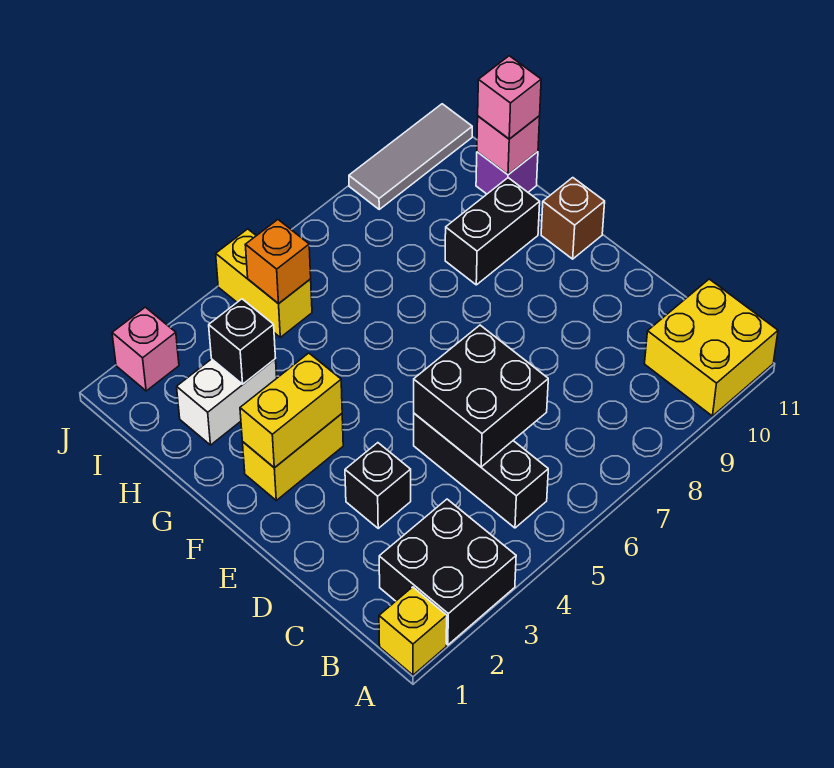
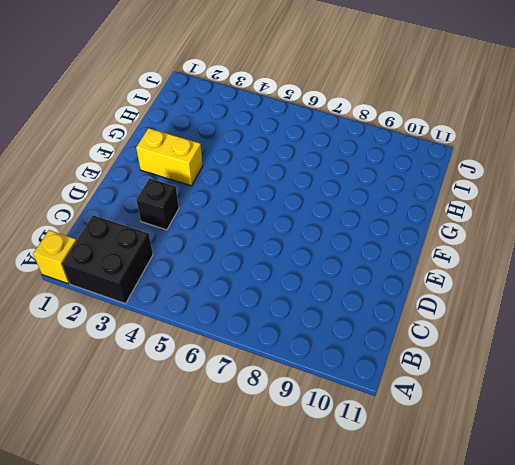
none -> yellow 2x2 brick [645,279,778,416]
none -> black 1x3 brick [414,413,548,528]
none -> brown 1x1 brick [541,178,605,259]

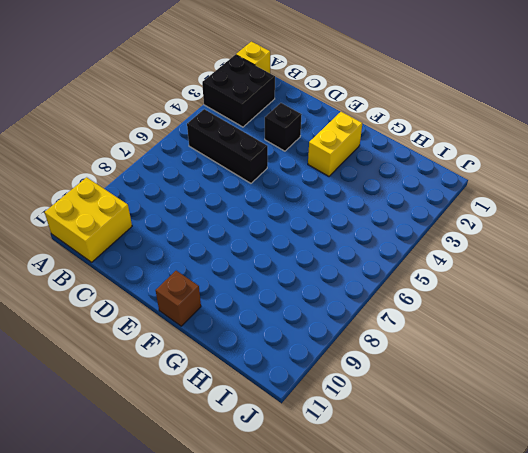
none -> black 1x2 brick [445,178,540,285]
none -> white 1x2 brick [177,359,277,445]
none -> purple 1x1 brick [476,152,538,194]

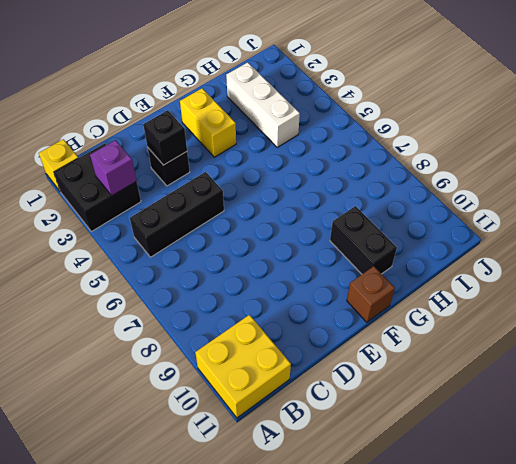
purple 1x1 brick [90,140,137,196] -> purple 1x1 brick moved to [476,152,538,194]
black 1x1 brick [143,110,187,165] -> black 1x1 brick moved to [209,299,276,384]
white 1x3 brick [226,62,300,147] -> white 1x2 brick [177,359,277,445]
none -> yellow 1x2 brick [216,229,312,337]
none -> pink 1x1 brick [112,307,179,391]
none -> grey 1x3 tile [349,104,472,209]

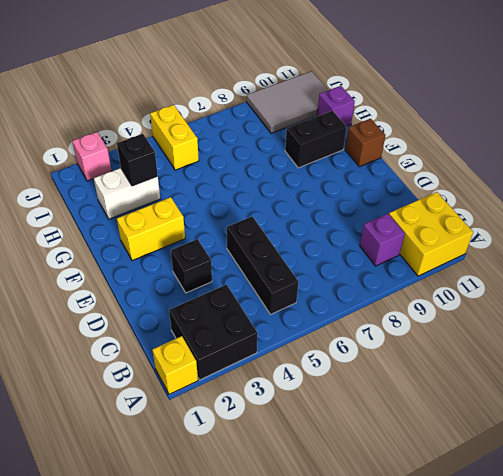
purple 1x1 brick [360,214,405,266] -> none
grey 2x3 tile [246,71,328,133] -> grey 1x3 tile [349,104,472,209]
none -> black 2x2 brick [414,325,548,467]
none -> yellow 1x2 brick [240,353,342,468]
none -> pink 1x1 brick [477,116,540,174]

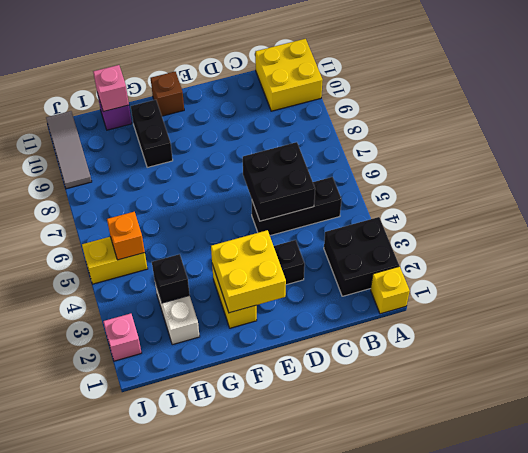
yellow 2x2 brick [211,230,286,313] -> yellow 1x2 brick [240,353,342,468]
none -> pink 1x1 brick [478,56,541,139]

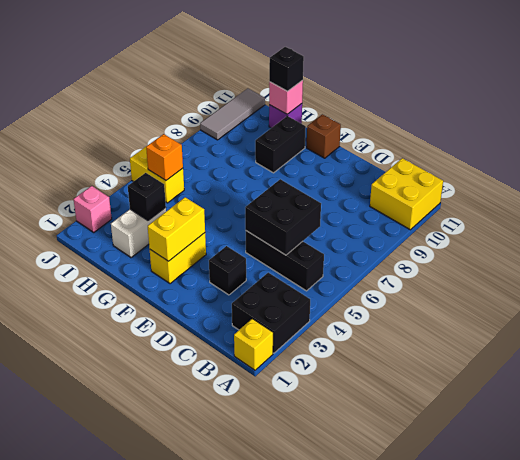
black 1x1 brick [269,47,304,91] -> pink 1x1 brick [478,56,541,139]

